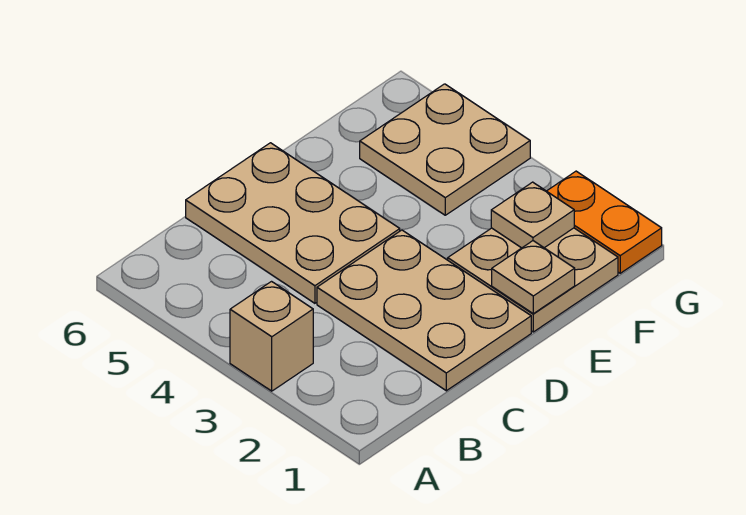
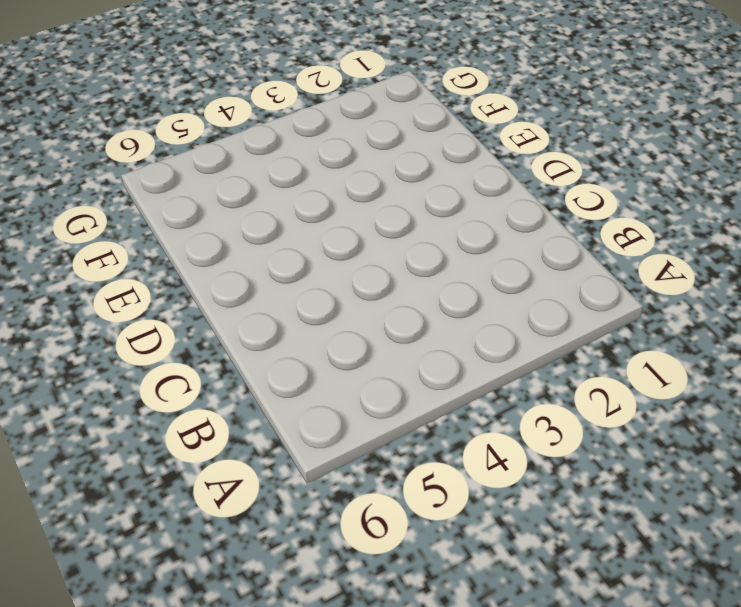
none -> tan 1x1 brick [230,282,313,391]
none -> tan 2x3 plate [317,230,531,391]

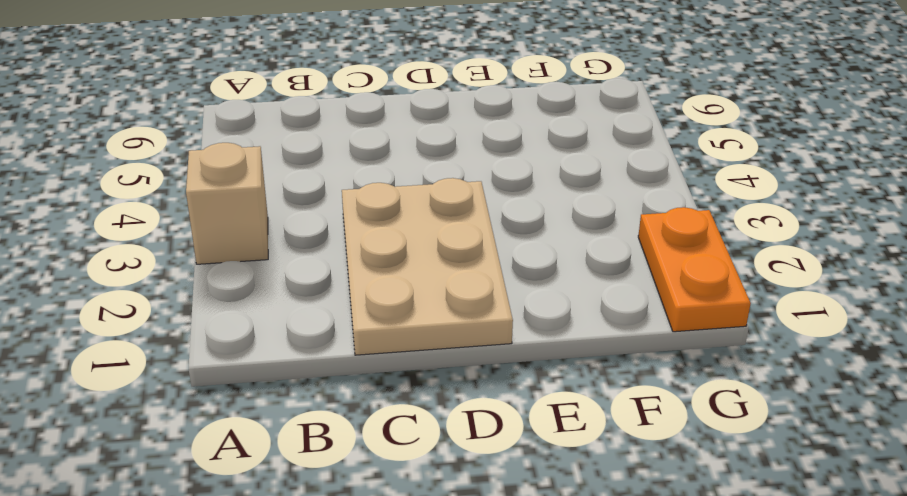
none -> tan 2x3 plate [186,143,400,303]
none -> tan 2x2 plate [448,228,618,332]

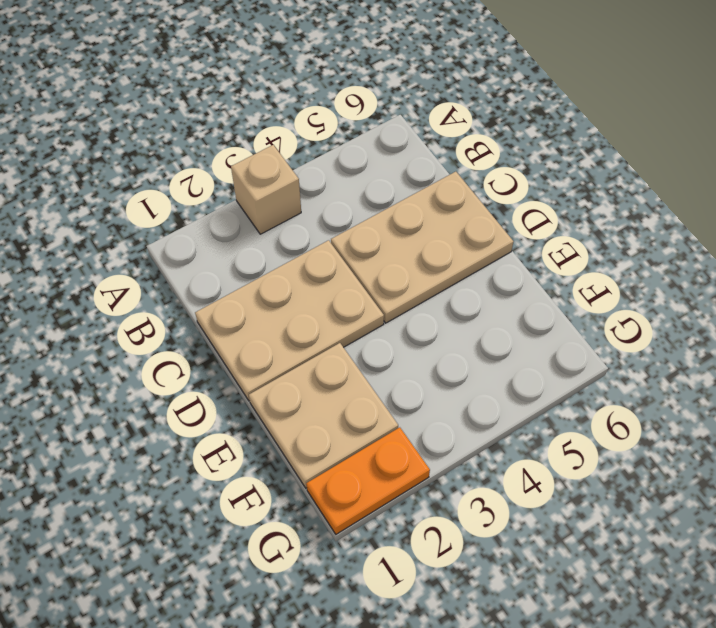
none -> tan 2x2 plate [360,84,530,215]
none -> tan 1x1 plate [492,241,575,314]

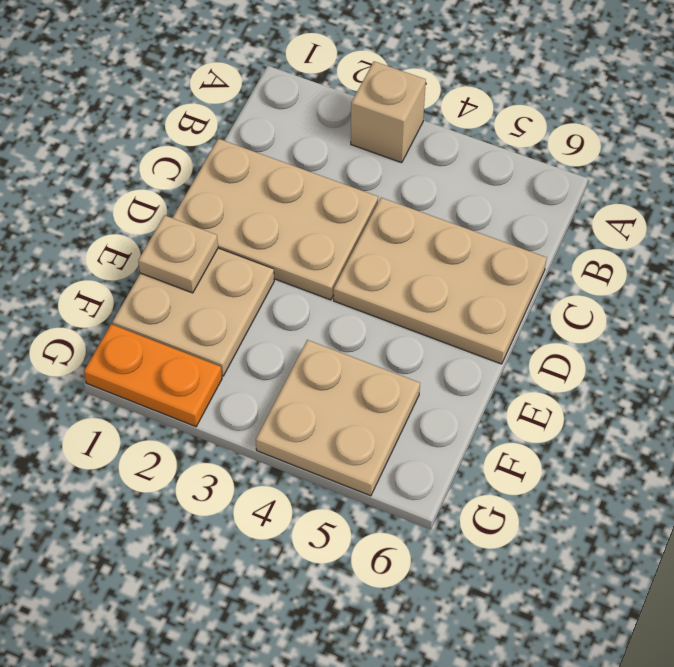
none -> tan 1x1 plate [491,182,574,248]

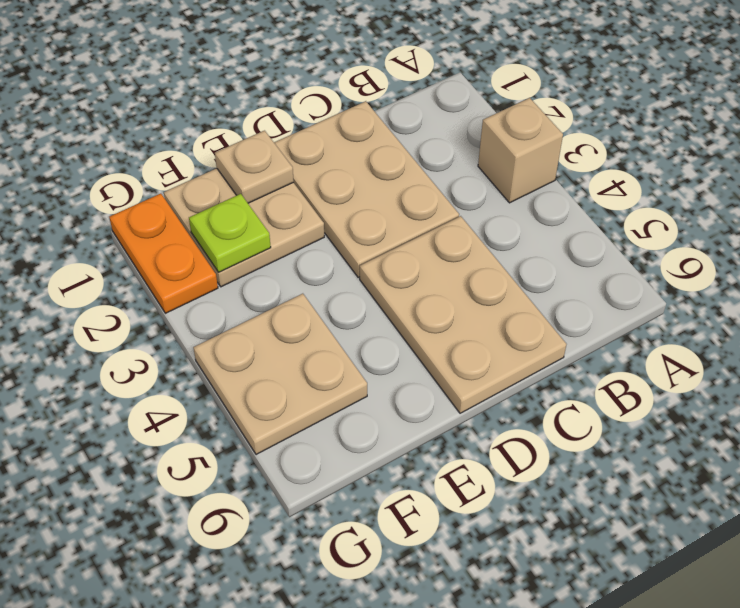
lime 1x1 plate [189,194,271,272] -> tan 1x1 plate [491,182,574,248]

